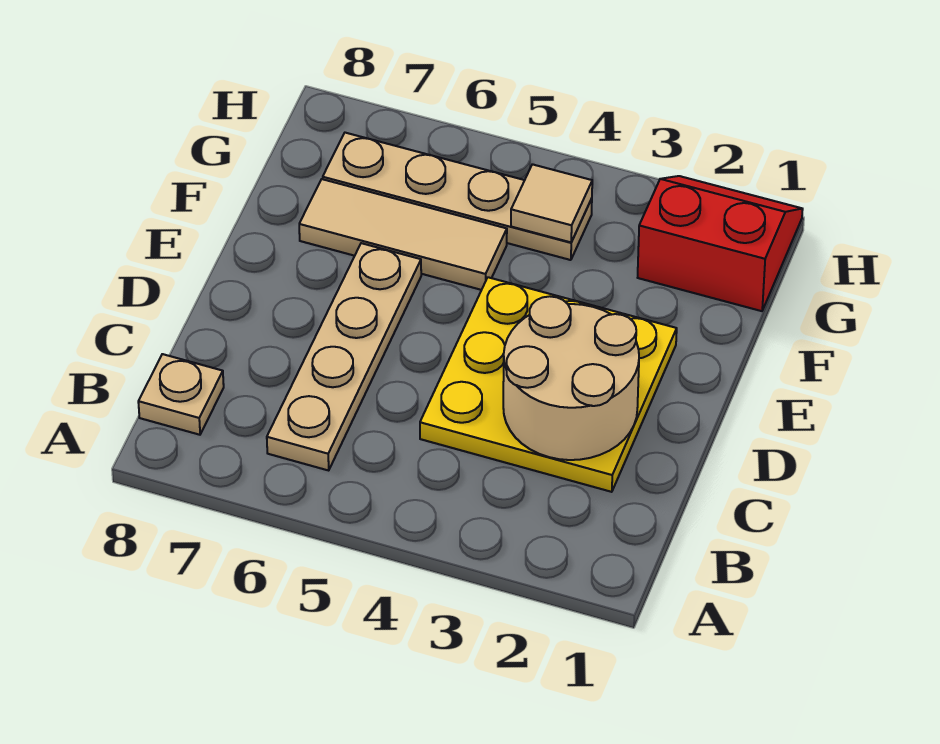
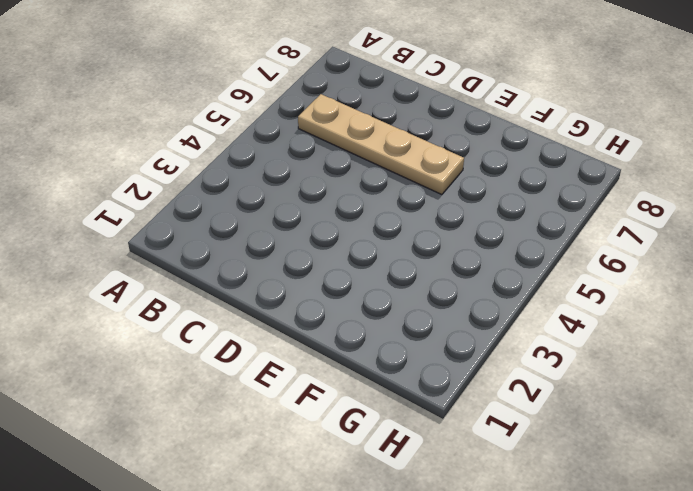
none -> tan 1x1 plate [138,354,224,435]
none -> yellow 3x3 plate [420,277,677,492]

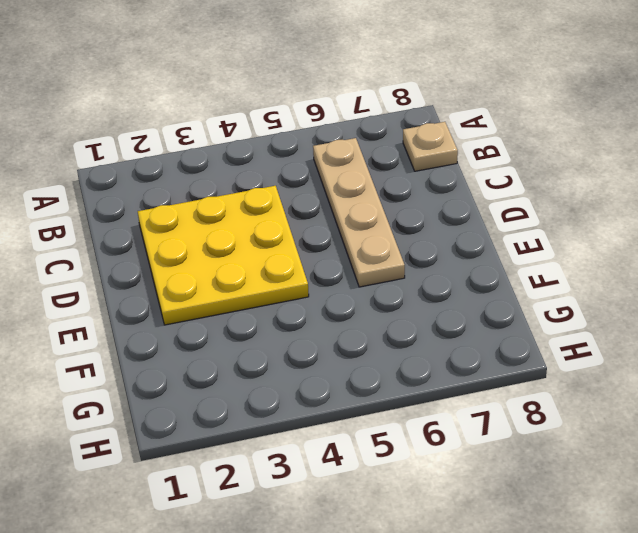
none -> tan 1x3 tile [299,179,507,290]
none -> red 2x2 slope [638,176,803,311]

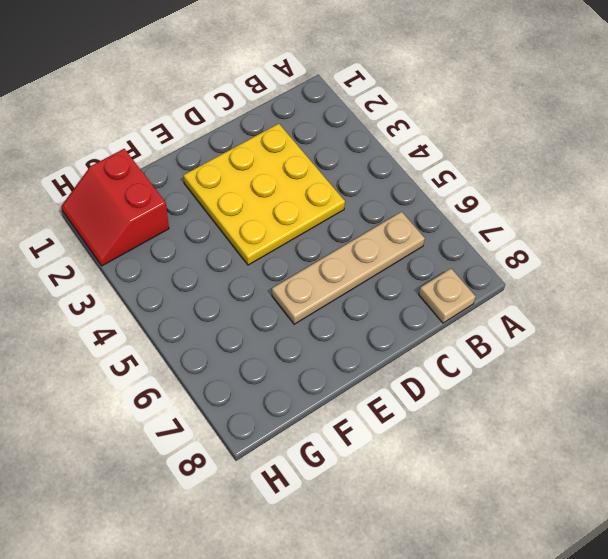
none -> tan 1x3 tile [299,179,507,290]
none -> tan 1x4 plate [323,133,592,260]

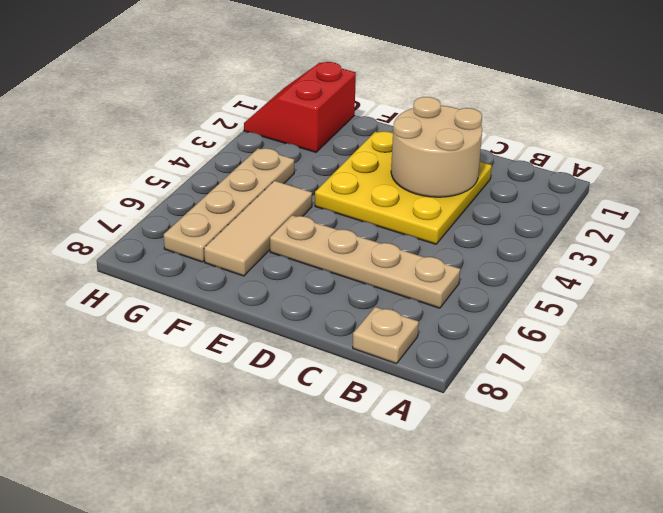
none -> tan 1x1 tile [511,164,592,242]

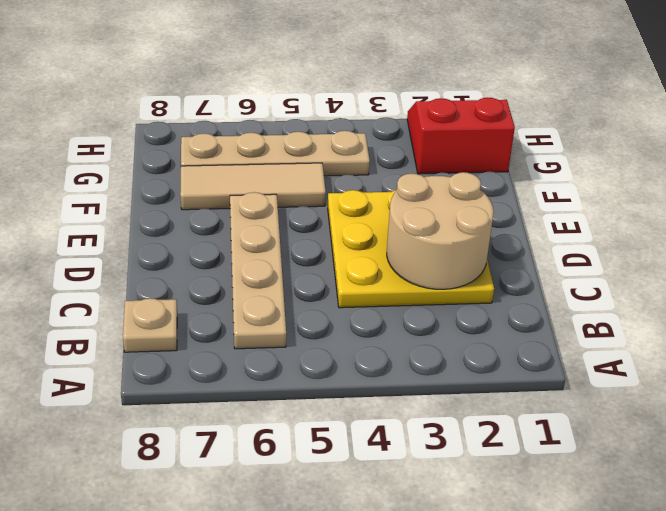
none -> tan 1x1 tile [511,164,592,242]

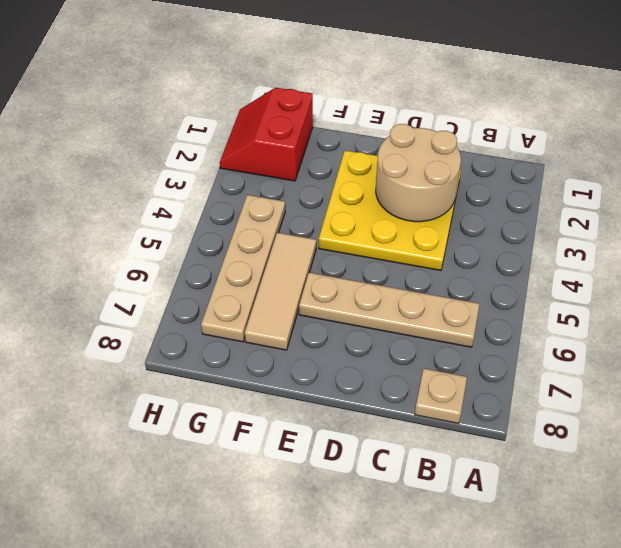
none -> tan 1x1 tile [511,164,592,242]

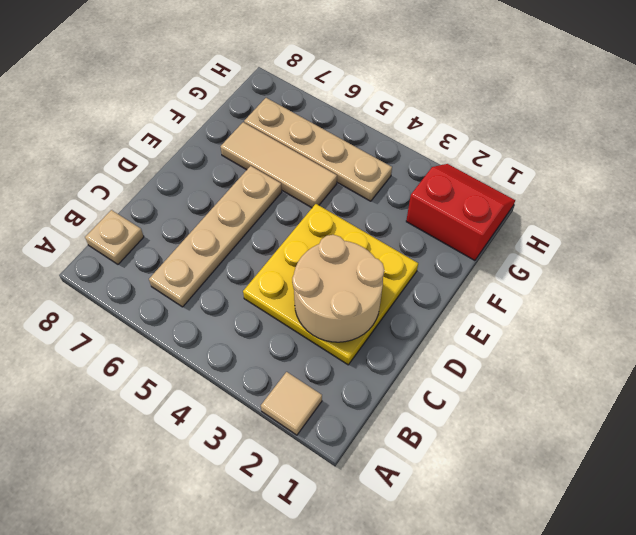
tan 1x1 tile [261,372,322,435] -> tan 1x1 tile moved to [511,164,592,242]

